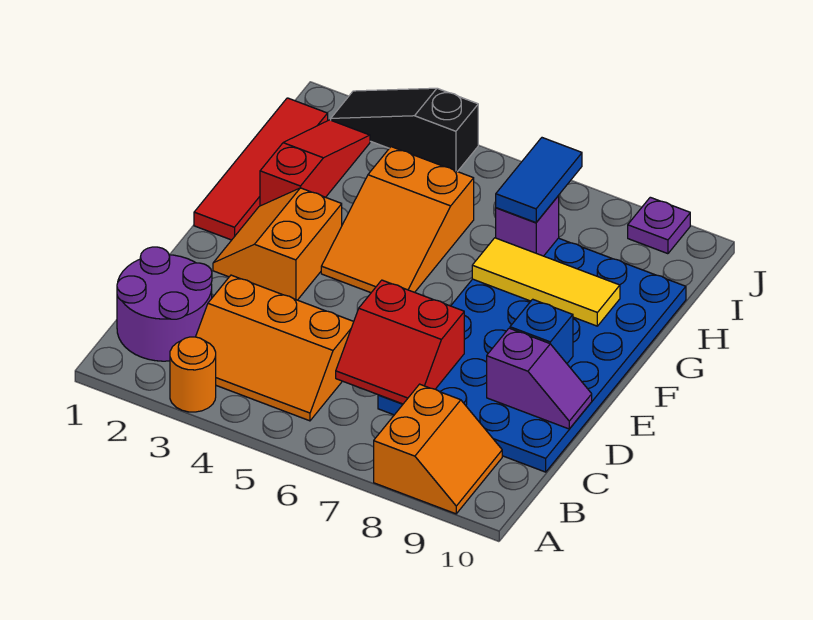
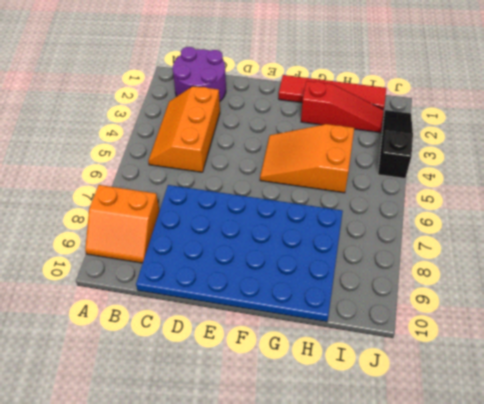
none -> orange 1x1 round brick [170,337,216,412]
none -> orange 2x2 slope [213,188,342,300]
none -> purple 1x1 plate [628,197,690,254]

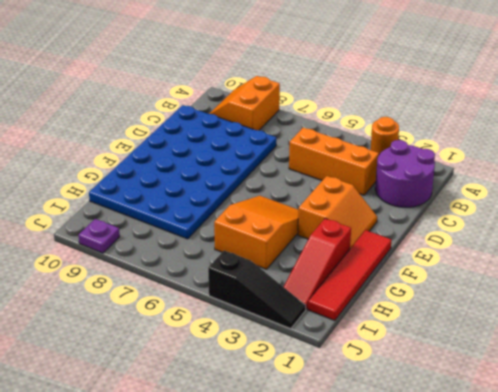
none -> red 2x2 slope [336,280,464,404]
none -> purple 1x2 slope [487,328,592,429]
none -> blue 1x1 brick [510,299,573,363]

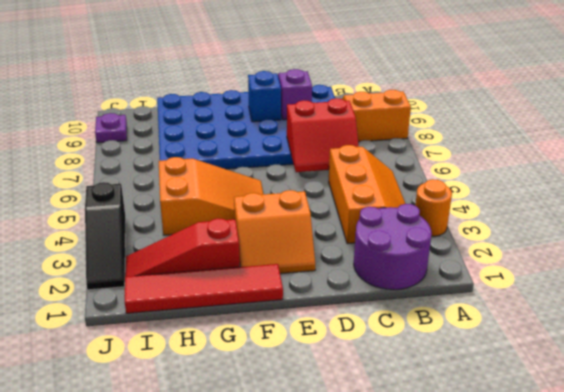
red 2x2 slope [287,98,359,172] -> red 2x2 slope turned to [336,280,464,404]
none -> yellow 1x3 tile [472,238,620,326]
none -> purple 1x1 brick [496,196,559,256]
none -> blue 1x2 tile [496,138,582,223]

